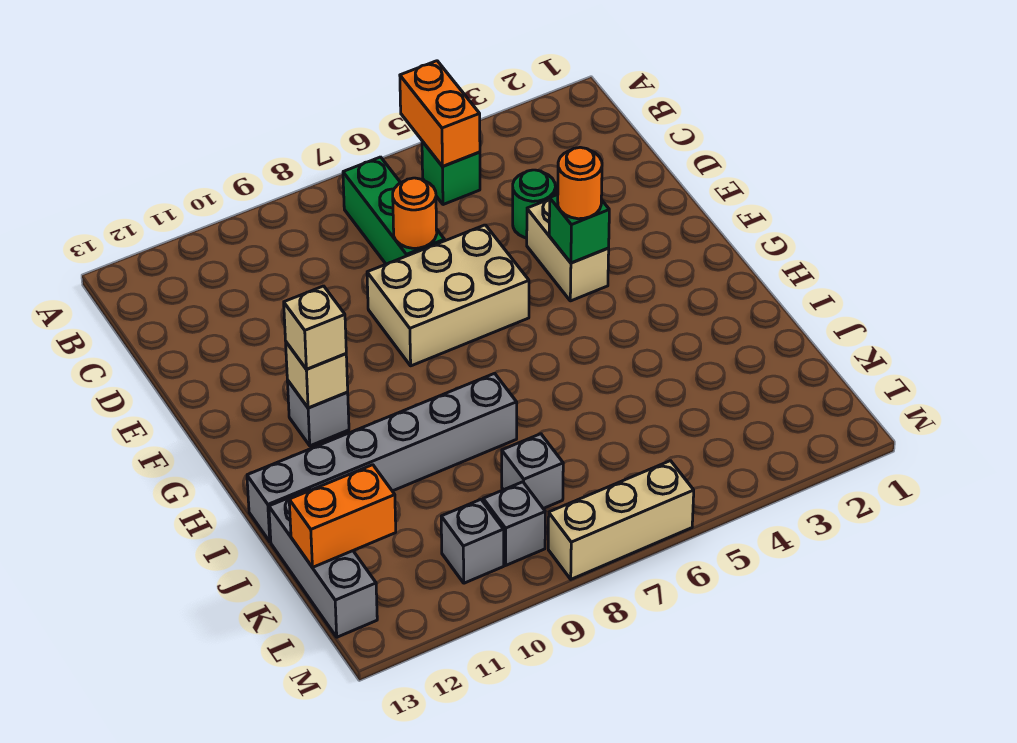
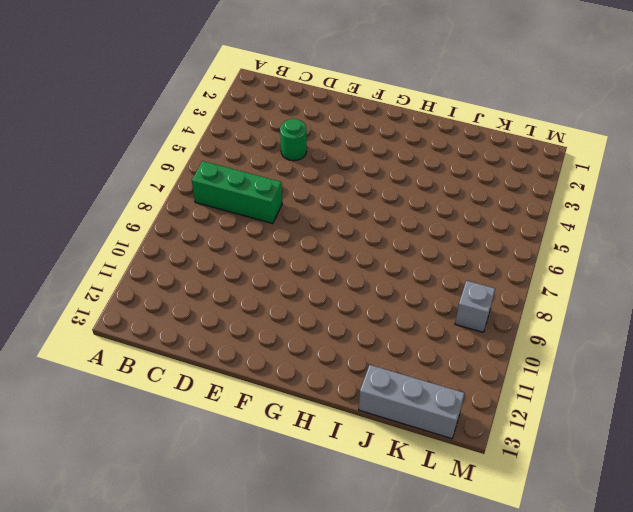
none -> green 1x1 brick [422,141,480,205]
none -> tan 1x2 brick [527,199,609,301]
none -> tan 2x3 brick [367,225,529,366]

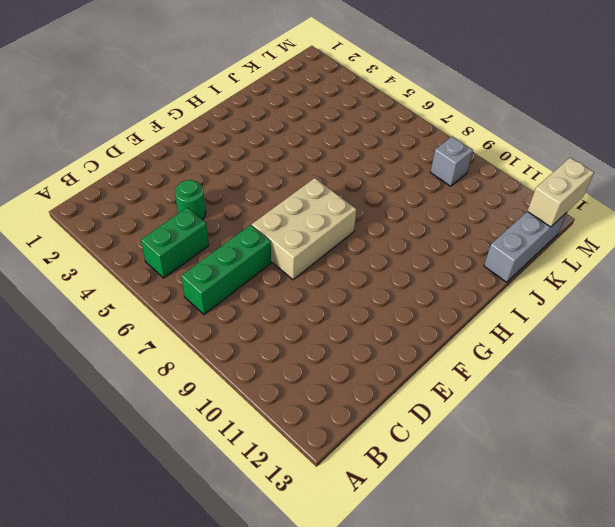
green 1x2 brick [141,208,209,278] -> green 1x1 brick [422,141,480,205]
tan 2x3 brick [252,178,357,280] -> tan 2x3 brick turned to [367,225,529,366]
tan 1x2 brick [527,158,594,227] -> tan 1x2 brick moved to [527,199,609,301]
none -> grey 1x1 brick [287,380,349,446]
none -> grey 1x6 brick [247,373,517,542]
none -> grey 1x1 brick [502,434,563,509]

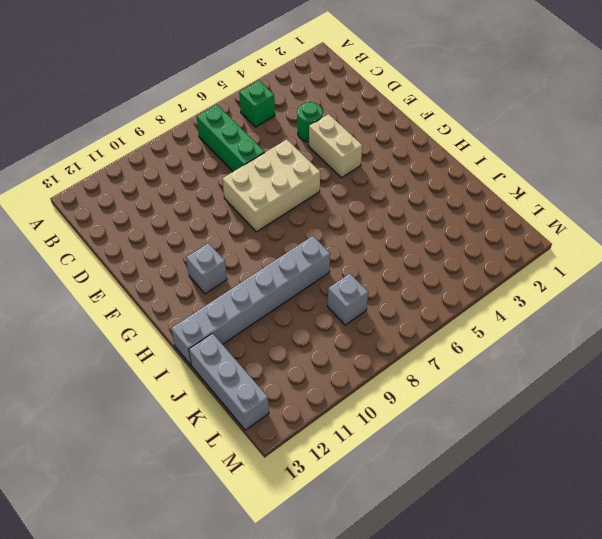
none -> grey 1x1 brick [483,482,545,565]
none -> grey 1x1 brick [441,500,504,583]
none -> tan 1x3 brick [548,461,694,579]

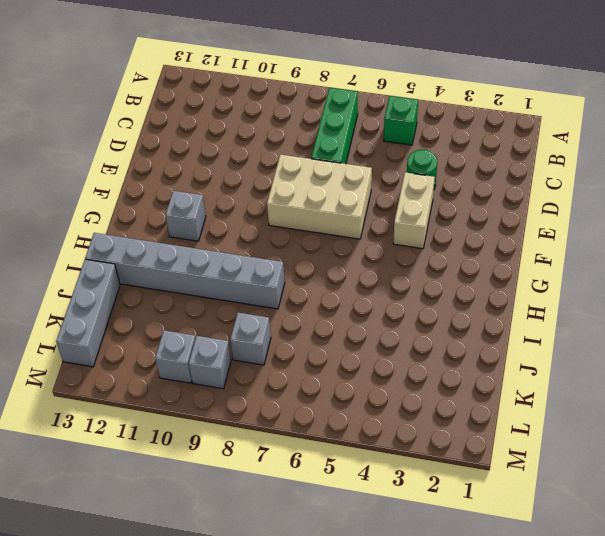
none -> tan 1x3 brick [548,461,694,579]
none -> orange 1x2 brick [400,61,480,166]
none -> orange 1x1 round brick [393,178,437,248]

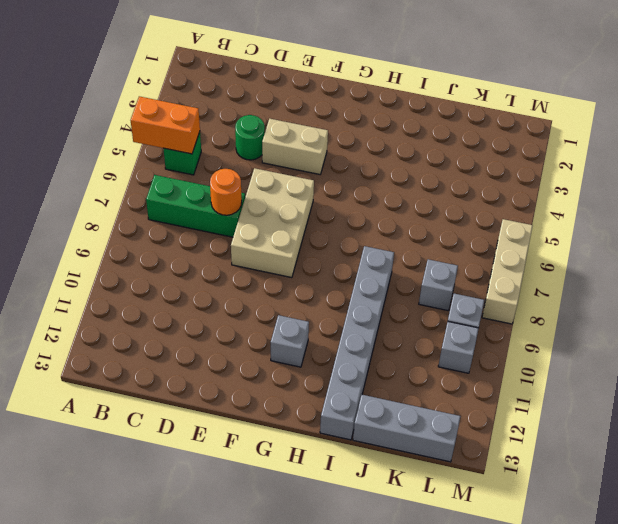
none -> green 1x1 brick [549,195,609,263]
none -> tan 1x1 brick [286,342,348,408]
none -> orange 1x2 brick [289,465,396,567]

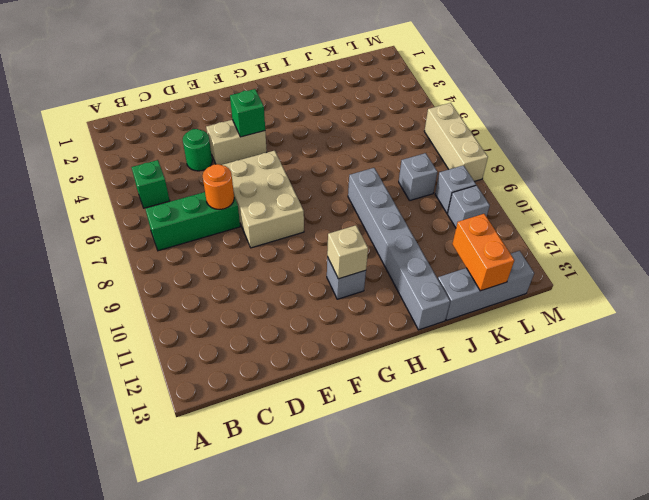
none -> orange 1x2 brick [400,61,480,166]
none -> orange 1x1 round brick [558,147,602,219]
none -> tan 1x1 brick [284,286,346,369]

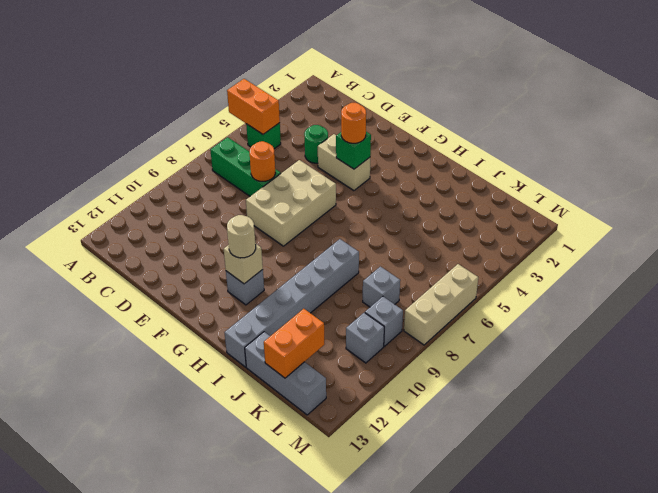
tan 1x1 round brick [227,215,256,258] -> tan 1x1 brick [284,286,346,369]

